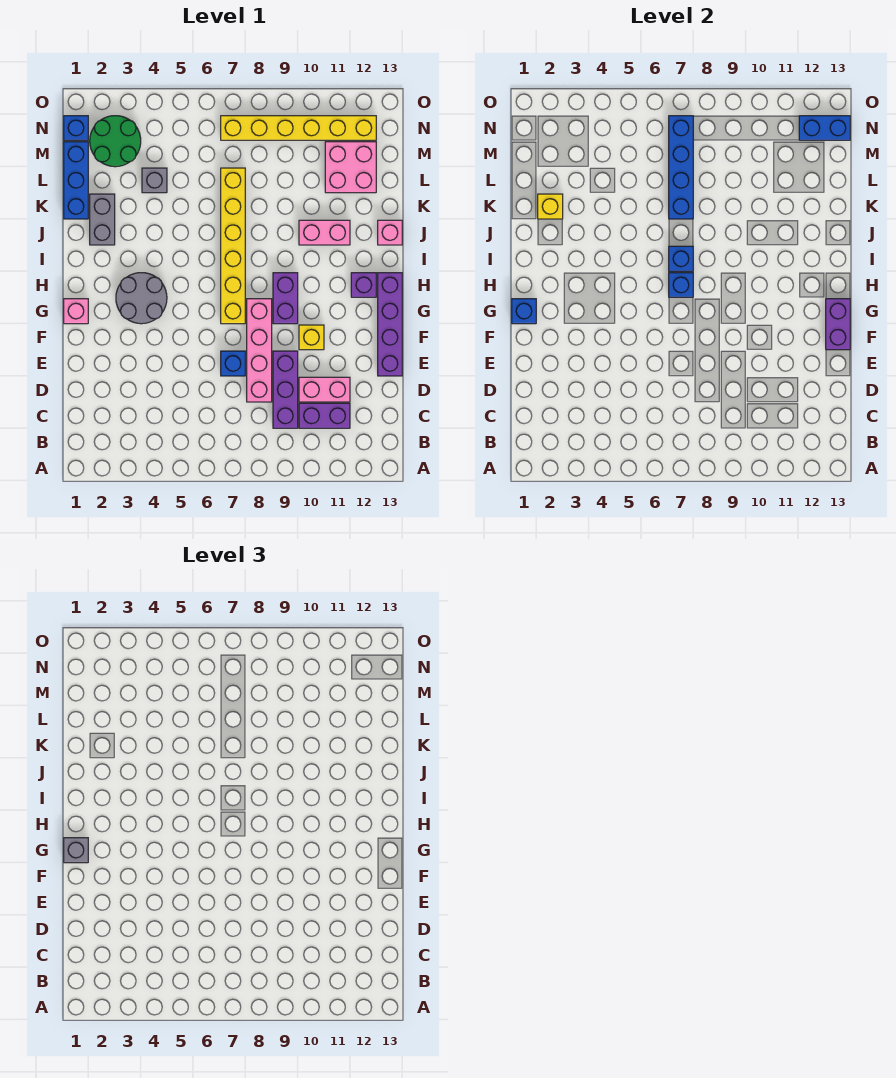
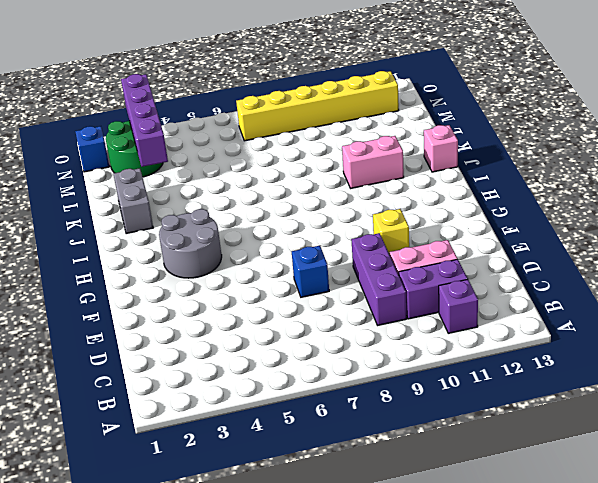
purple 1x1 brick [439,279,478,333] -> purple 1x1 brick moved to [351,273,376,297]
purple 1x4 brick [121,74,168,167] -> purple 1x4 brick moved to [378,273,402,376]
none -> pink 1x4 brick [247,299,272,402]
none -> pink 1x1 brick [64,299,88,324]
none -> yellow 1x6 brick [221,168,245,324]

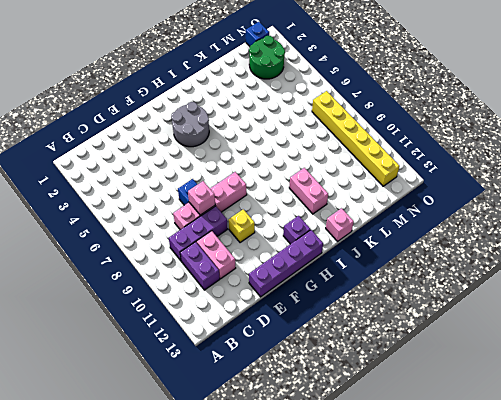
pink 1x1 brick [188,181,215,215] -> pink 1x1 brick moved to [64,299,88,324]
none -> yellow 1x6 brick [221,168,245,324]
none -> purple 1x2 brick [273,273,298,324]
none -> grey 1x2 brick [90,194,115,245]

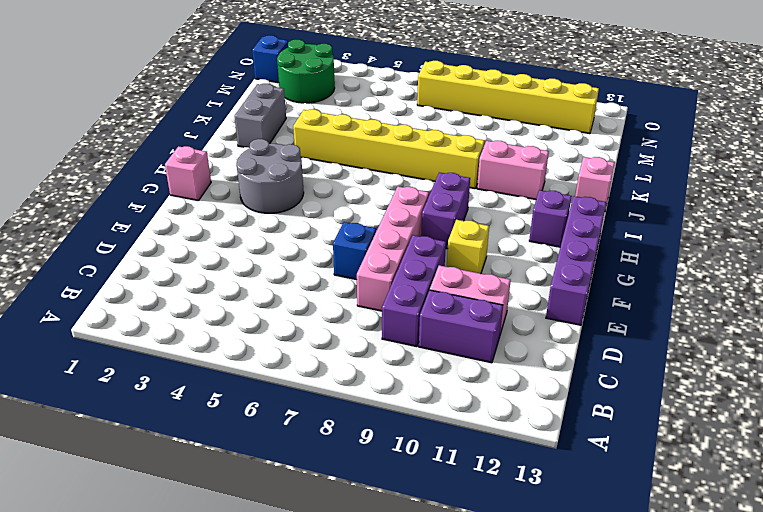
yellow 1x6 brick [293,109,485,189] -> yellow 1x6 brick turned to [221,168,245,324]
none -> blue 1x3 brick [64,142,88,219]
none -> grey 1x1 brick [142,168,167,193]
none -> pink 2x2 brick [325,142,376,193]

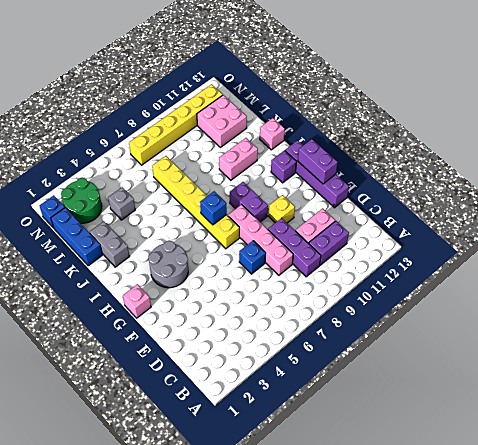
none -> blue 1x1 brick [512,299,536,324]
none -> blue 1x1 brick [669,246,693,271]
none -> yellow 1x1 brick [538,194,563,219]

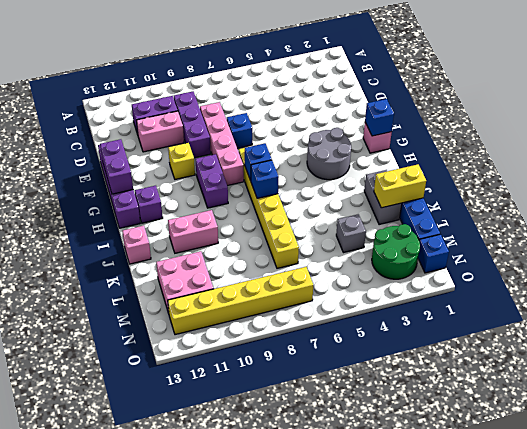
yellow 1x2 brick [374,164,426,208] -> yellow 1x1 brick [538,194,563,219]
none -> blue 1x4 brick [669,116,693,219]
none -> blue 1x2 brick [799,116,850,140]
none -> grey 1x1 brick [64,838,88,863]

